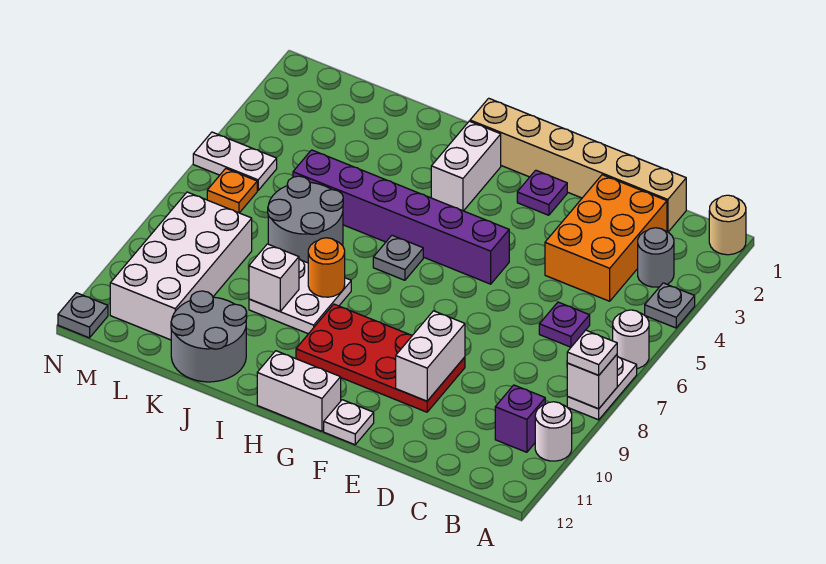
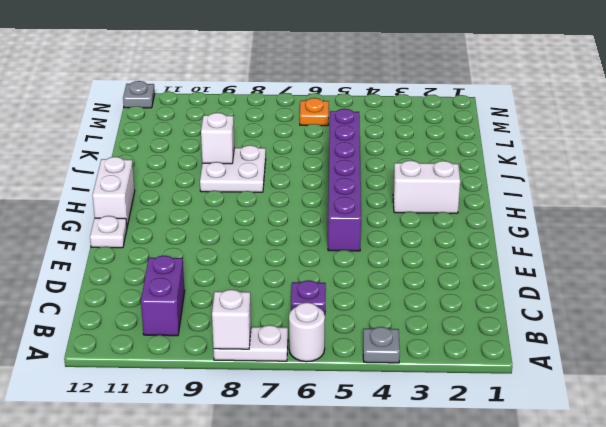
purple 1x2 brick [141,256,185,336] -> purple 1x1 brick [495,385,545,452]
none -> tan 1x1 round brick [709,195,746,255]
none -> white 1x1 round brick [535,402,572,461]
none -> grey 1x1 round brick [638,228,674,287]

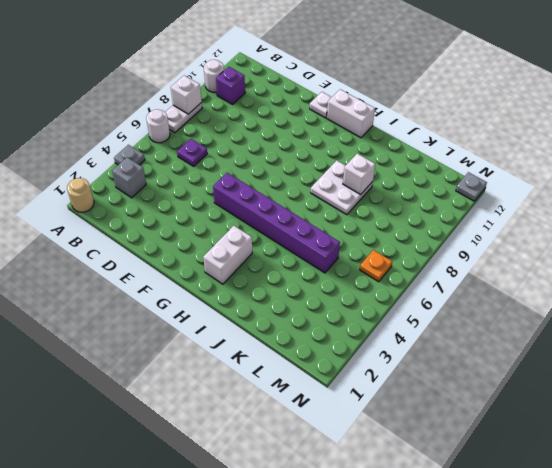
grey 1x1 brick [112,157,146,198] -> grey 1x1 round brick [638,228,674,287]
none -> tan 1x6 brick [470,98,686,232]
none -> orange 2x3 brick [545,175,667,301]
none -> red 2x4 plate [296,304,465,412]

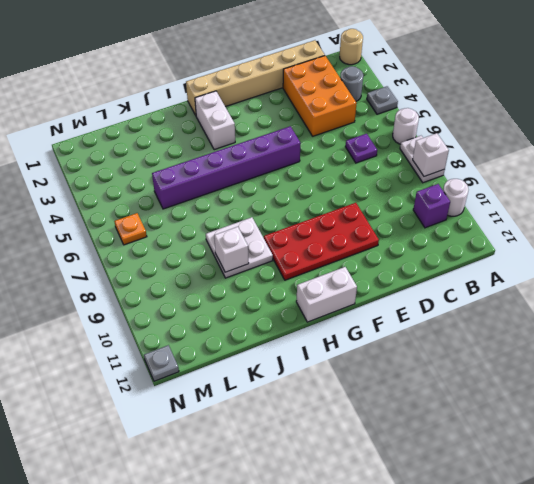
none -> purple 1x1 plate [517,170,567,215]
none -> white 1x1 plate [324,400,374,445]
none -> grey 1x1 plate [373,235,423,280]

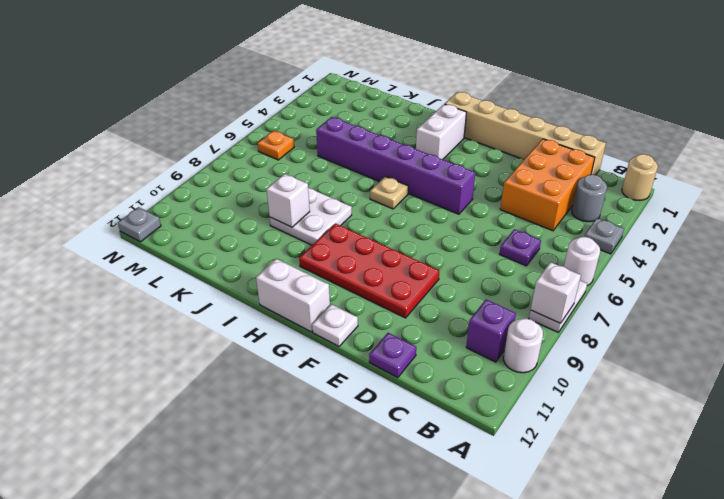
purple 1x1 plate [369,333,416,378] -> purple 1x1 plate moved to [517,170,567,215]
tan 1x1 plate [370,176,408,209] -> grey 1x1 plate [373,235,423,280]
none -> grey 2x2 round brick [268,176,343,263]
none -> grey 2x2 round brick [171,291,247,382]
none -> white 2x4 brick [110,192,252,340]

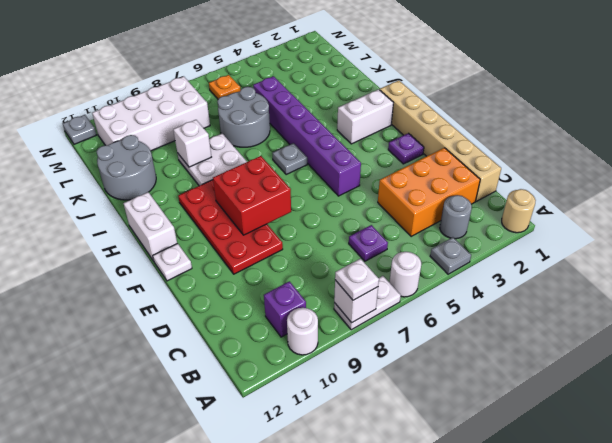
red 2x2 brick [213,156,291,235] -> none
none -> white 1x2 plate [193,132,277,190]
none -> white 1x2 brick [396,311,465,401]
none -> orange 1x1 round brick [308,238,345,297]

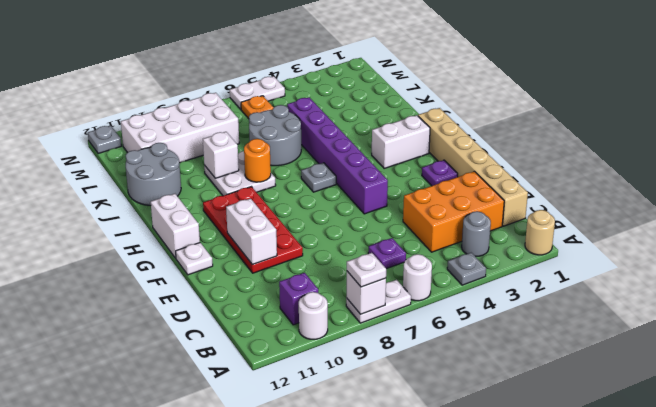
white 1x2 brick [226,199,277,265] -> white 1x2 brick turned to [396,311,465,401]
white 1x2 plate [230,76,285,109] -> white 1x2 plate turned to [193,132,277,190]

